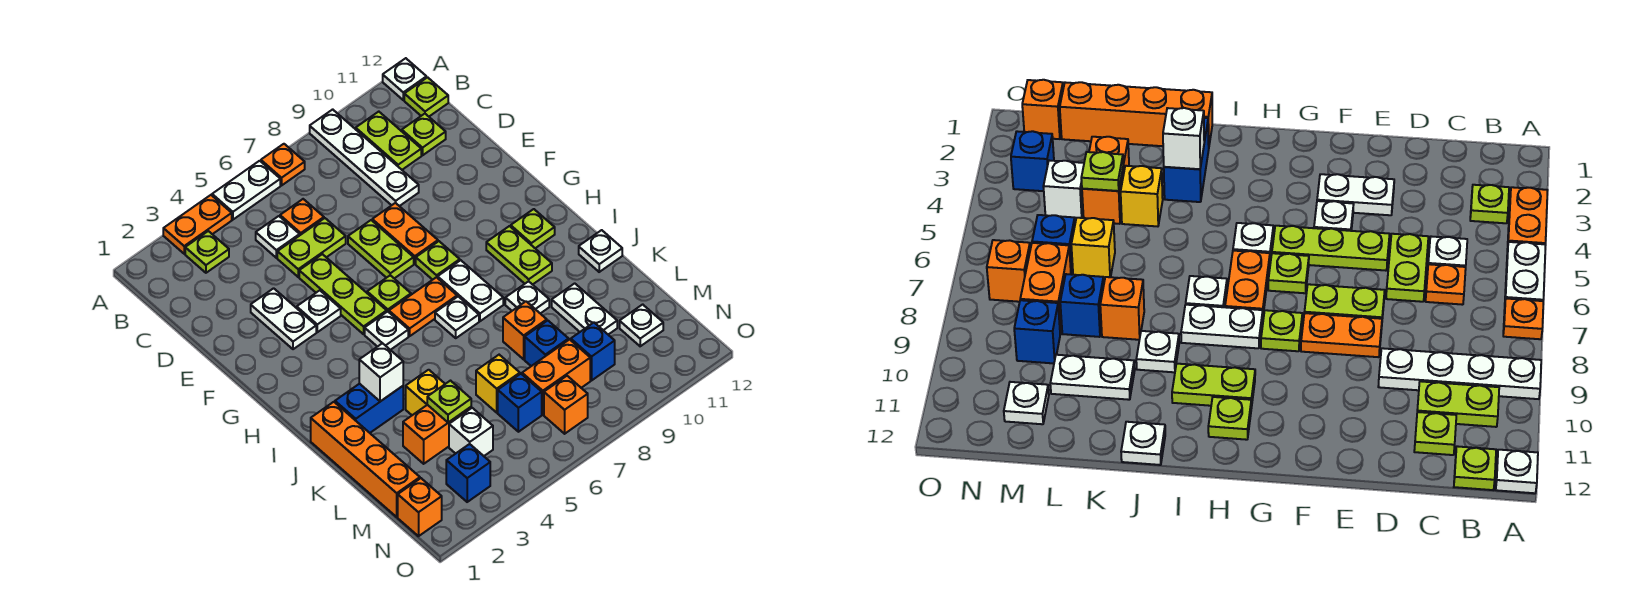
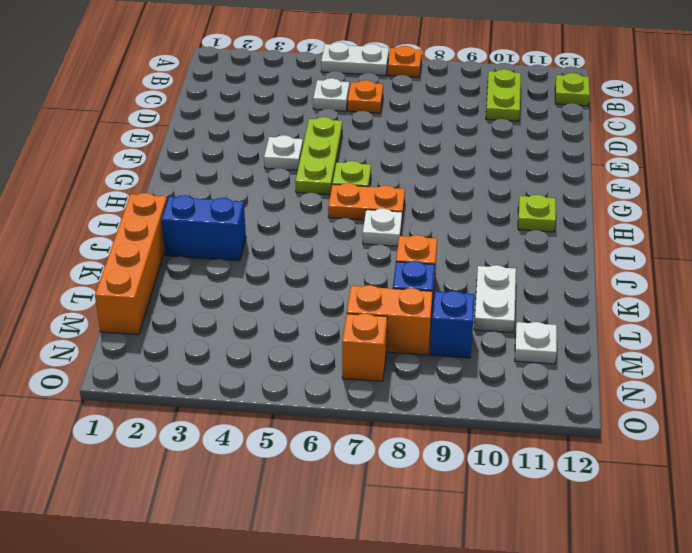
none -> orange 1x2 plate [163,195,232,254]
none -> white 1x4 plate [310,109,419,206]
none -> white 1x1 plate [383,58,426,100]
none -> lime 1x1 plate [185,231,229,273]

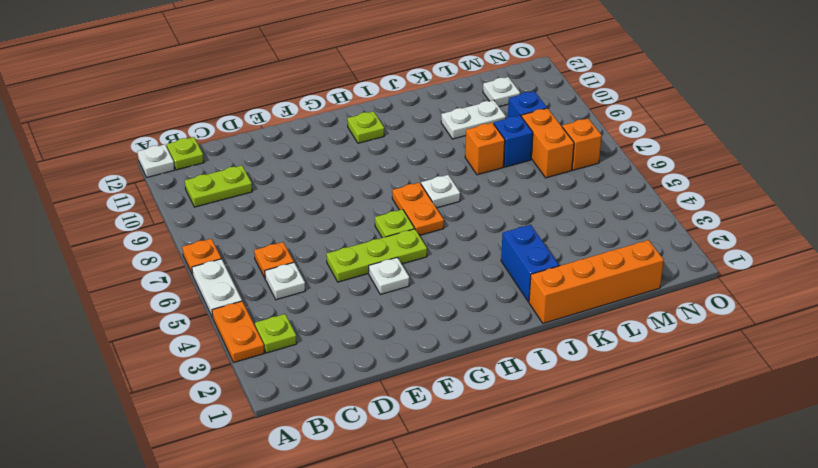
none -> white 1x4 plate [310,109,419,206]
none -> lime 1x1 plate [402,114,446,155]
none -> lime 1x2 plate [277,218,346,277]
none -> white 1x2 plate [251,288,316,349]

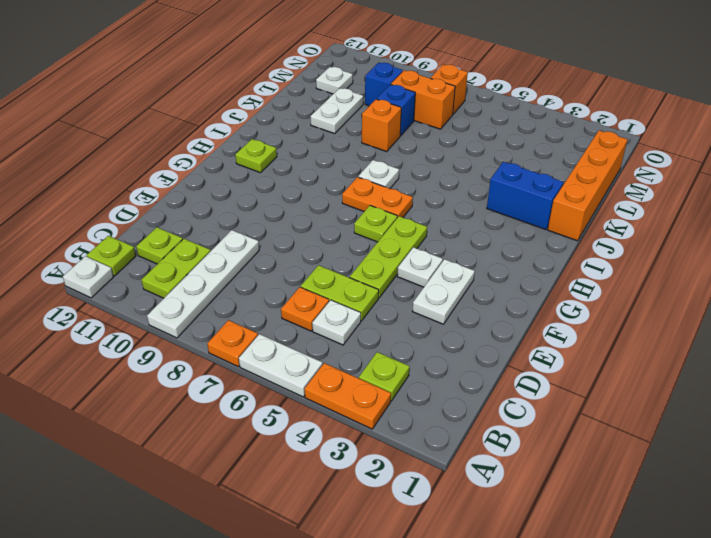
none -> lime 1x2 plate [348,220,414,279]
none -> orange 1x2 plate [372,203,438,264]
none -> lime 1x1 plate [416,241,460,280]
none -> white 1x1 plate [365,311,408,350]

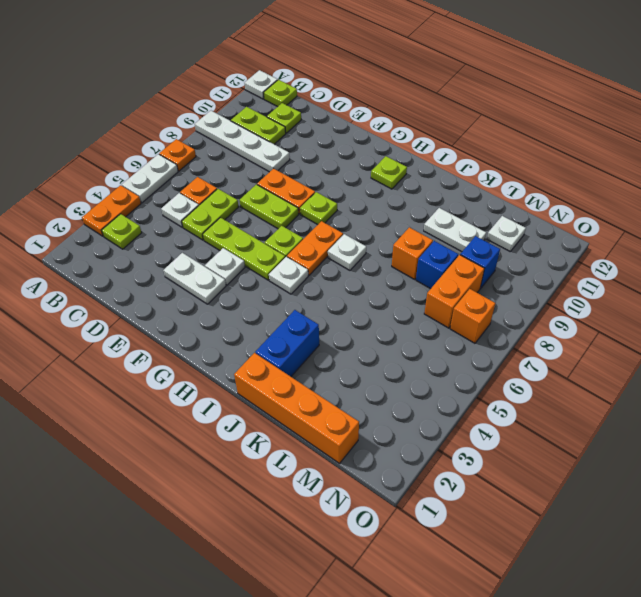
none -> white 1x2 plate [438,260,503,321]
none -> lime 1x2 plate [486,226,552,285]
none -> white 1x1 plate [505,281,549,313]
none -> white 1x1 plate [579,230,622,272]

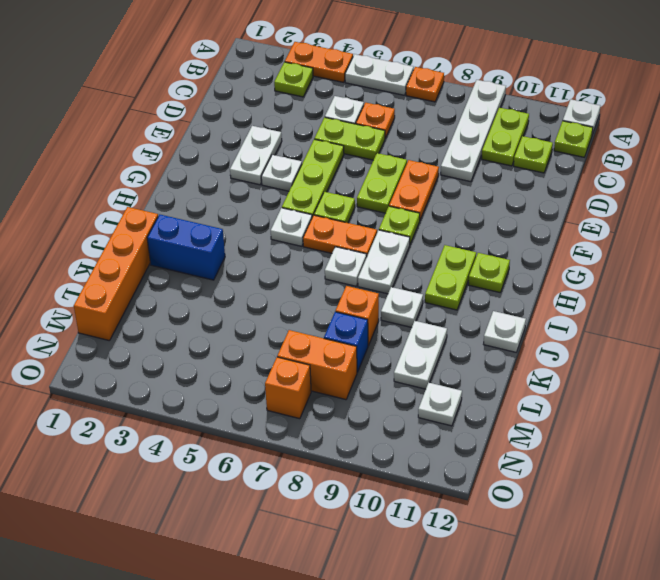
none -> yellow 1x1 brick [406,370,445,415]
none -> orange 1x2 brick [403,405,471,464]
none -> yellow 1x1 brick [476,355,520,413]
none -> white 1x1 brick [449,408,493,456]

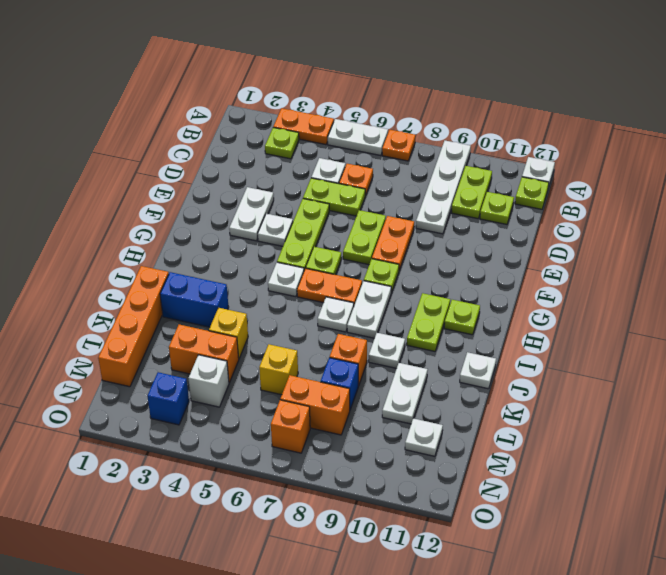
none -> blue 1x1 brick [498,374,542,432]
none -> blue 1x1 brick [571,323,615,380]
none -> orange 1x1 brick [398,478,442,536]
none -> white 1x1 brick [359,343,403,401]

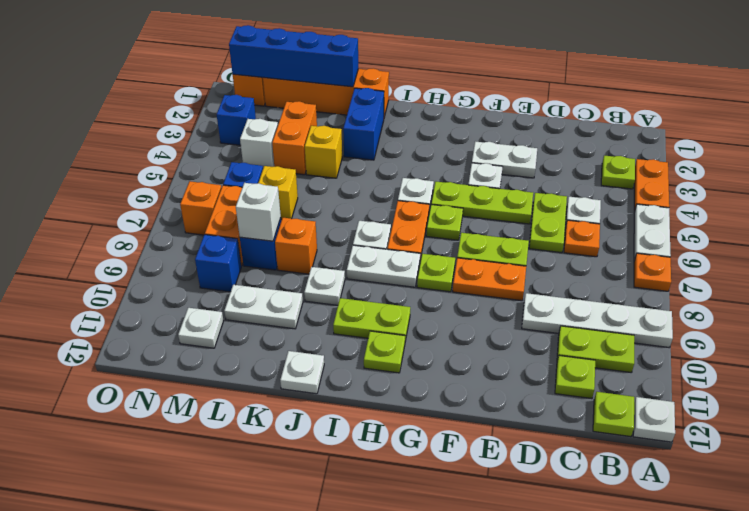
blue 1x4 brick [229,25,358,87] -> none
white 1x1 brick [236,183,281,241] -> white 1x1 brick moved to [359,343,403,401]
none -> lime 1x1 plate [427,381,471,423]

